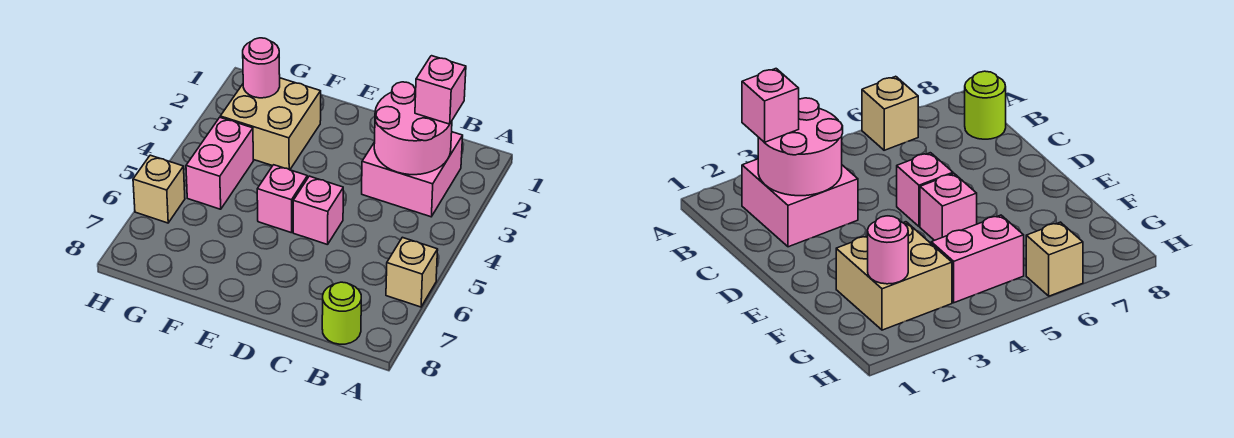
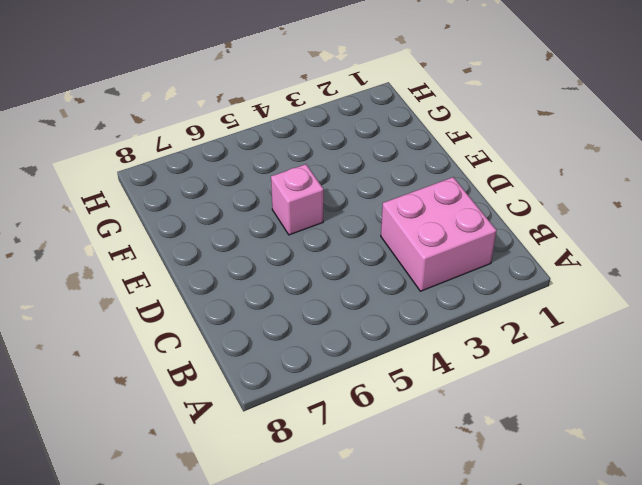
none -> tan 1x1 brick [386,237,438,307]
none -> lime 1x1 round brick [322,282,361,344]

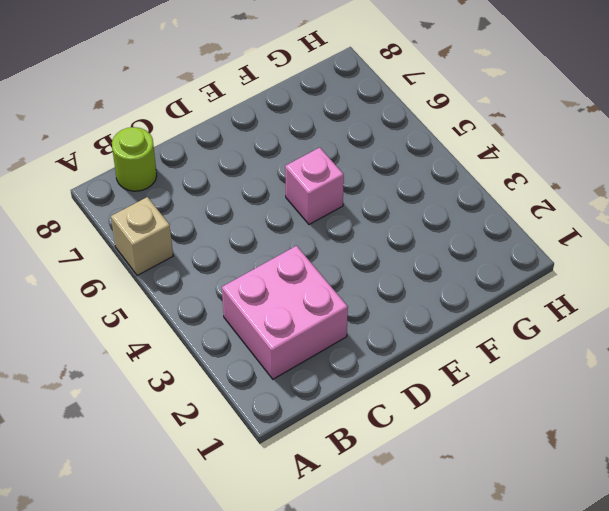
none -> pink 1x1 brick [293,176,343,245]
none -> tan 2x2 brick [220,78,321,170]

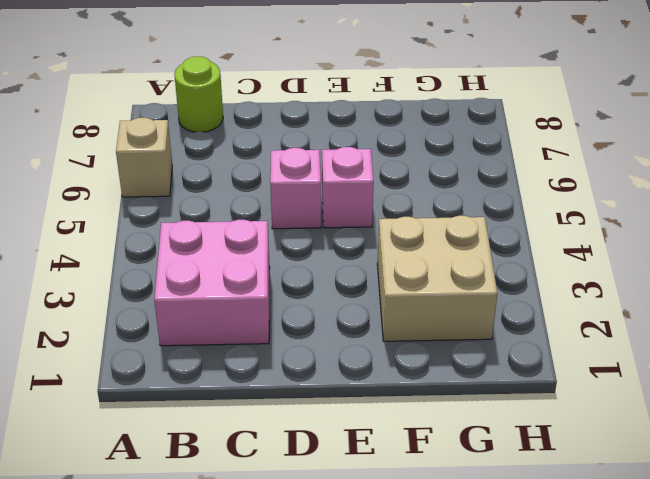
none -> pink 1x2 brick [186,117,253,209]
none -> tan 1x1 brick [133,155,185,223]

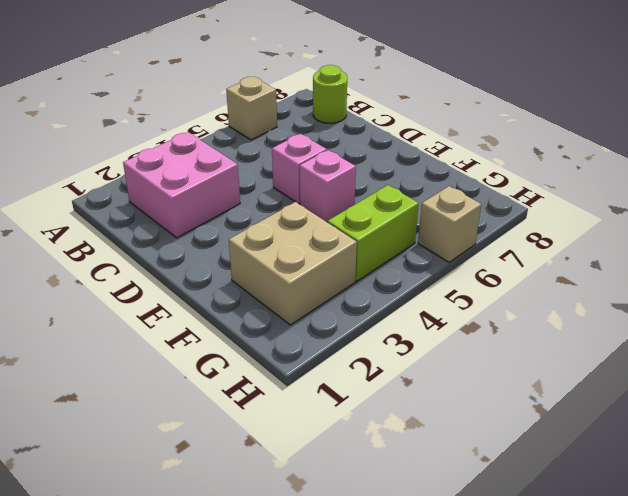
lime 1x2 brick [328,185,419,281] -> pink 1x2 brick [186,117,253,209]
none -> pink 2x2 round brick [374,82,452,175]
none -> pink 1x1 round brick [243,38,280,98]

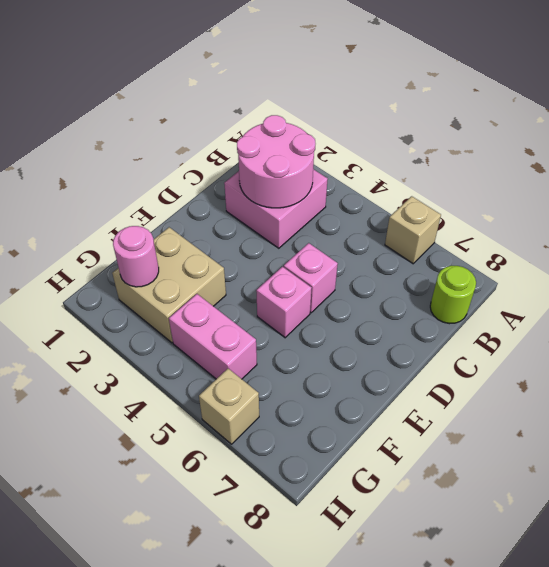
none -> pink 1x1 brick [415,56,466,124]

